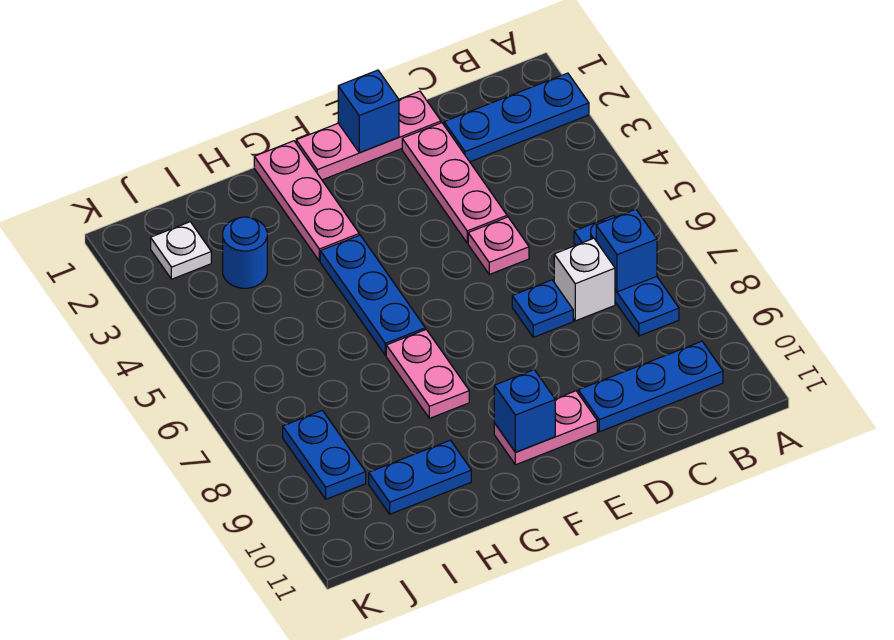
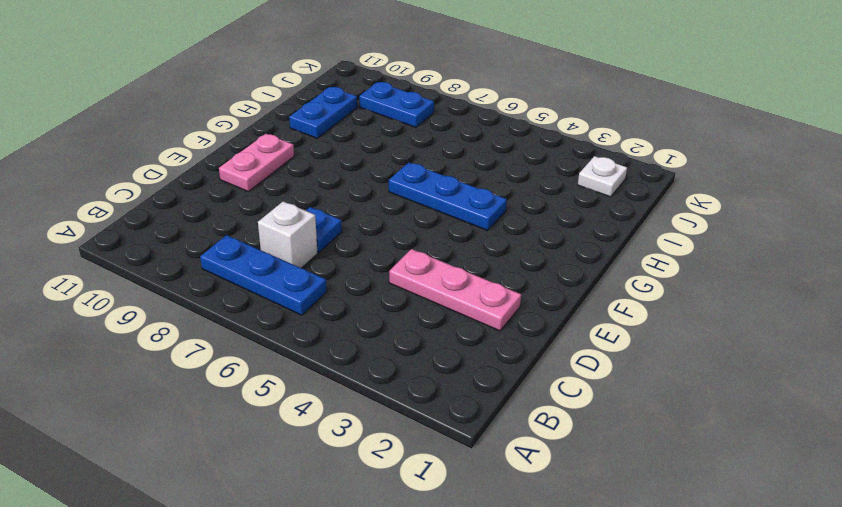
none -> blue 1x3 plate [444,73,589,162]
none -> blue 1x3 plate [578,341,723,432]
none -> pink 1x3 plate [296,91,441,180]

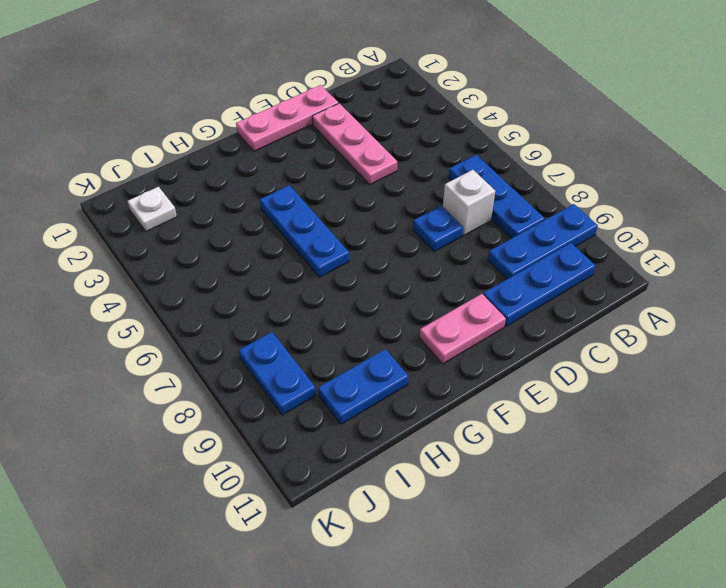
blue 1x3 plate [488,204,598,279] -> blue 1x3 plate moved to [444,73,589,162]
none -> pink 1x1 plate [468,217,529,274]
none -> pink 1x3 plate [254,141,359,261]
none -> pink 1x2 plate [386,330,469,418]

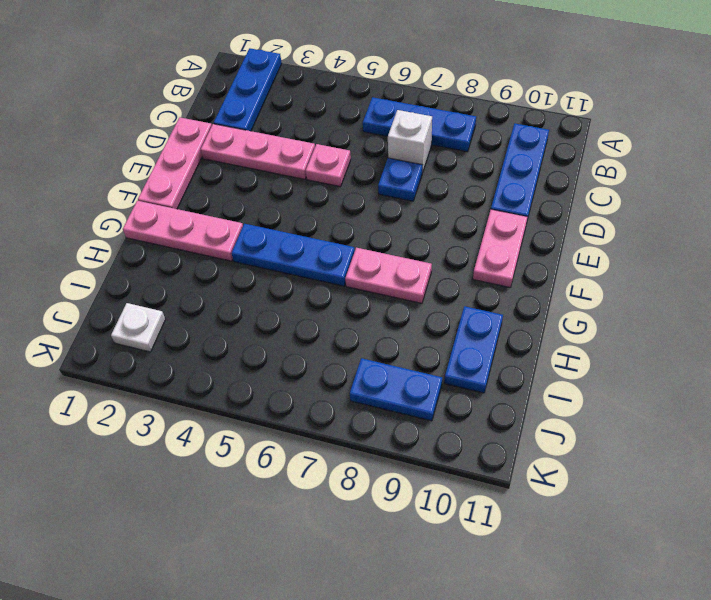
none -> blue 1x1 round brick [223,217,267,288]
none -> blue 1x1 brick [596,209,657,292]
none -> blue 1x1 brick [338,70,399,153]

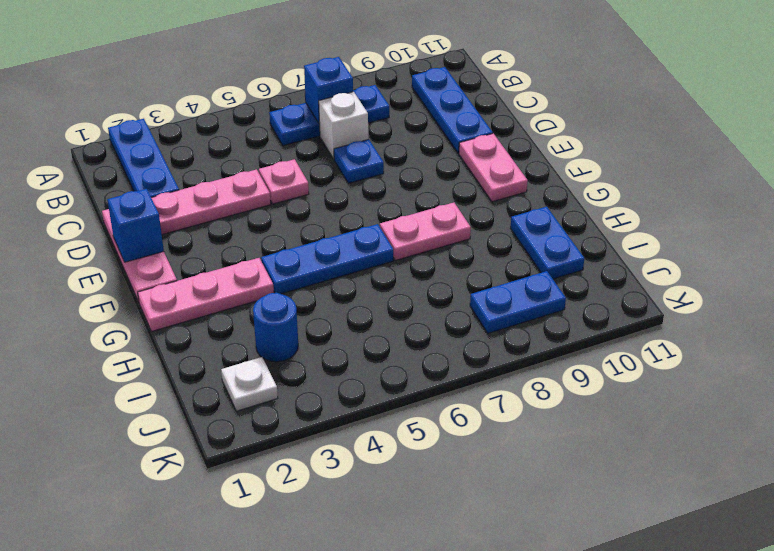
none -> blue 1x1 brick [494,370,555,452]

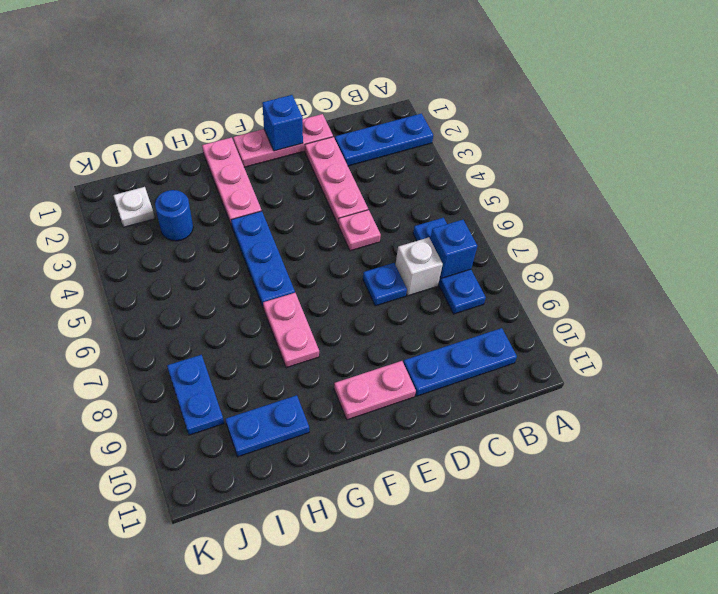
none -> blue 1x1 brick [494,370,555,452]

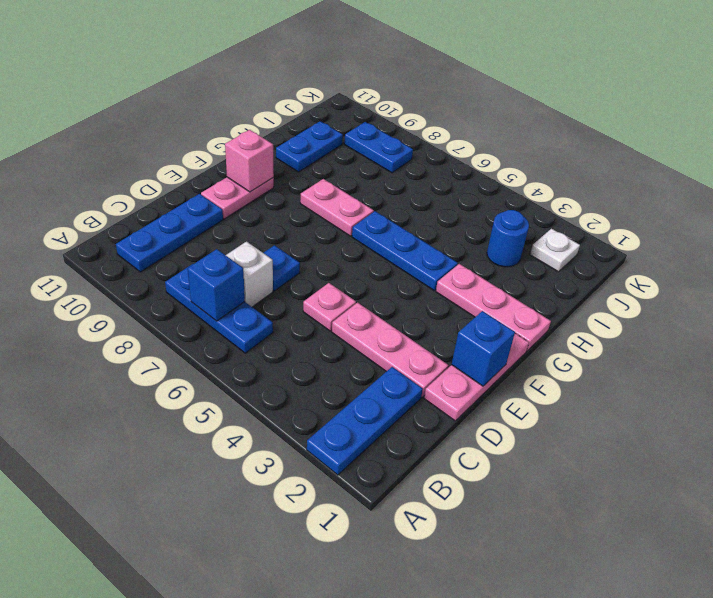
pink 1x1 brick [225,130,274,192] -> blue 1x1 brick [494,370,555,452]

